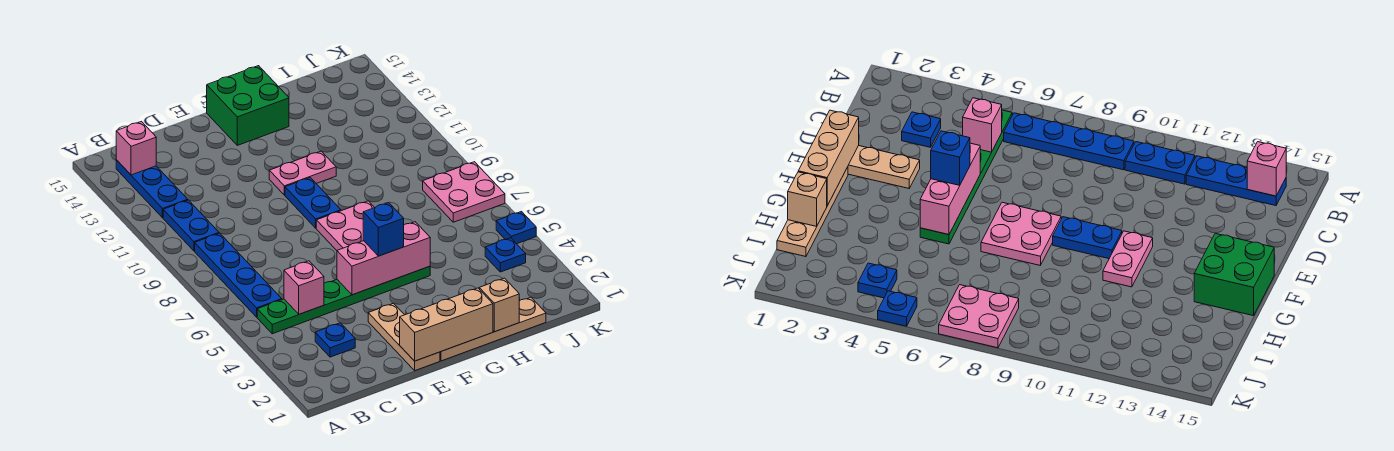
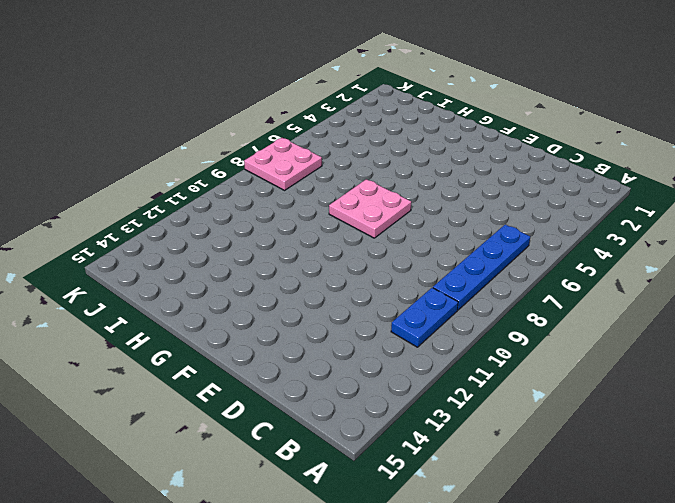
none -> green 1x6 plate [257,266,430,334]
none -> blue 1x3 plate [116,160,188,218]
none -> blue 1x1 plate [315,323,355,357]

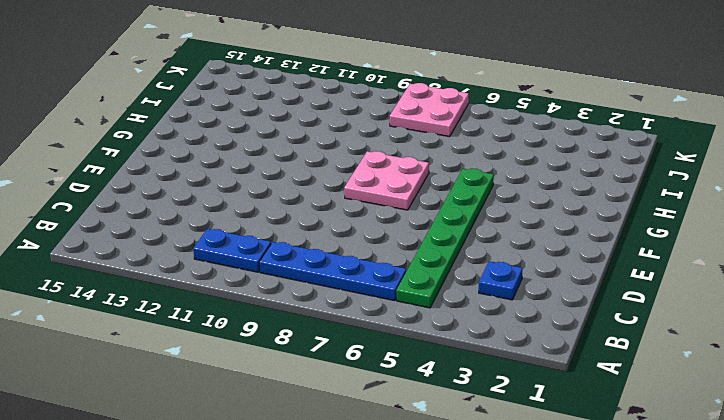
none -> blue 1x3 plate [116,160,188,218]
none -> tan 1x3 plate [368,303,440,370]
none -> tan 1x4 plate [440,297,546,361]

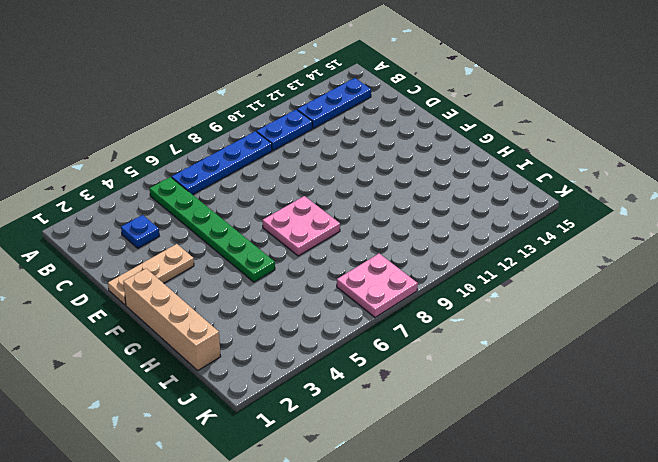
tan 1x4 brick [123,268,221,370] -> tan 1x4 plate [440,297,546,361]
none -> blue 1x2 plate [285,178,341,228]
none -> pink 1x2 plate [269,151,336,195]
none -> green 2x2 brick [207,66,289,145]

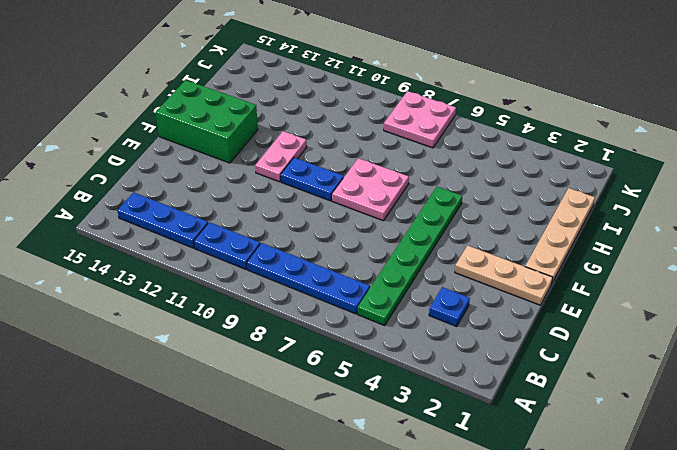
green 2x3 brick [156,80,258,163] -> green 2x2 brick [207,66,289,145]
none -> blue 1x1 plate [485,238,526,272]
none -> blue 1x1 plate [496,212,536,244]
none -> pink 1x1 brick [116,122,156,175]

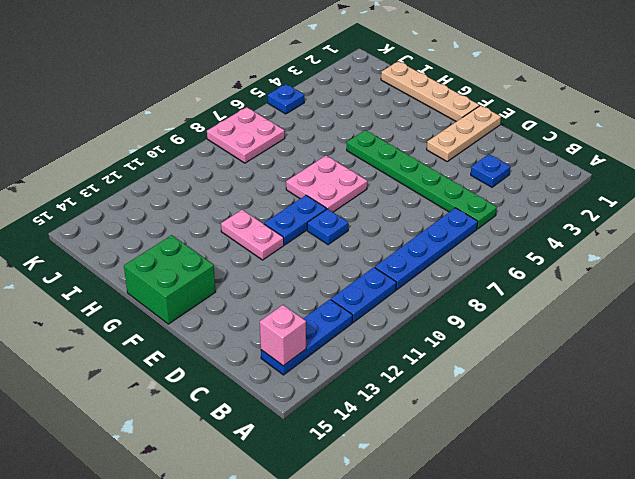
blue 1x1 plate [307,209,348,245] -> blue 1x1 plate moved to [485,238,526,272]
none -> pink 1x1 brick [284,261,324,314]
none -> tan 1x3 brick [400,288,493,361]
none -> pink 1x3 brick [337,222,430,295]

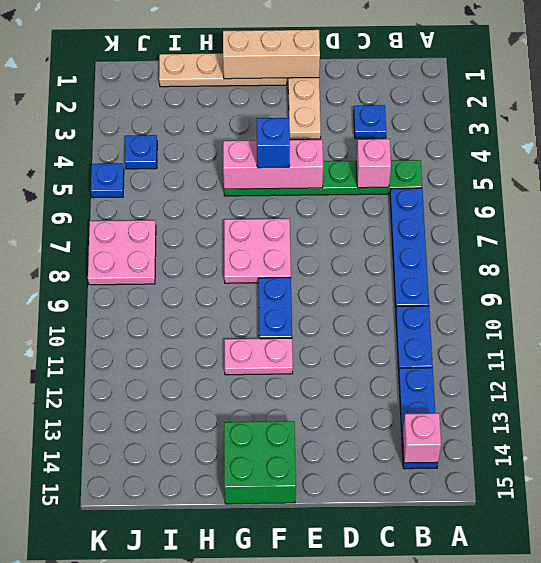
none -> tan 1x1 brick [479,278,519,332]

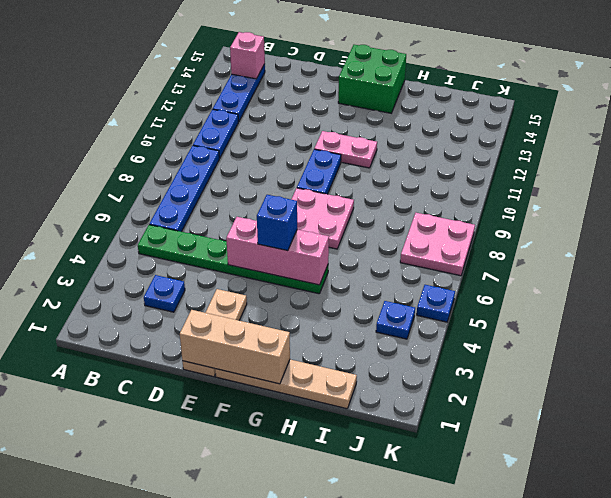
none -> pink 1x1 brick [284,261,324,314]
none -> tan 1x1 brick [479,278,519,332]

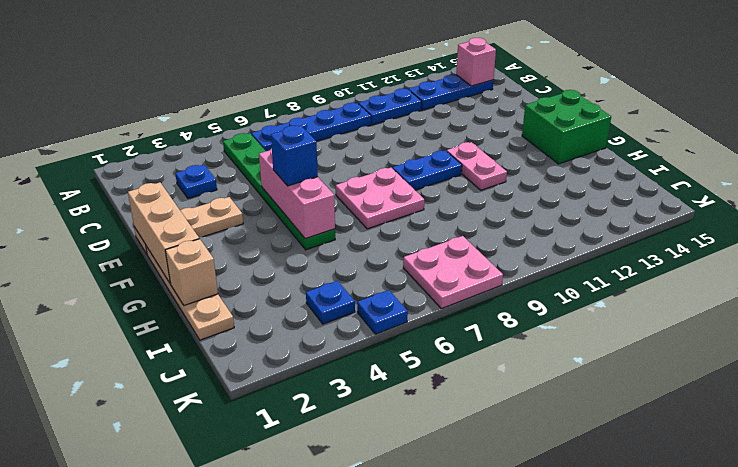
none -> pink 1x1 brick [284,261,324,314]

